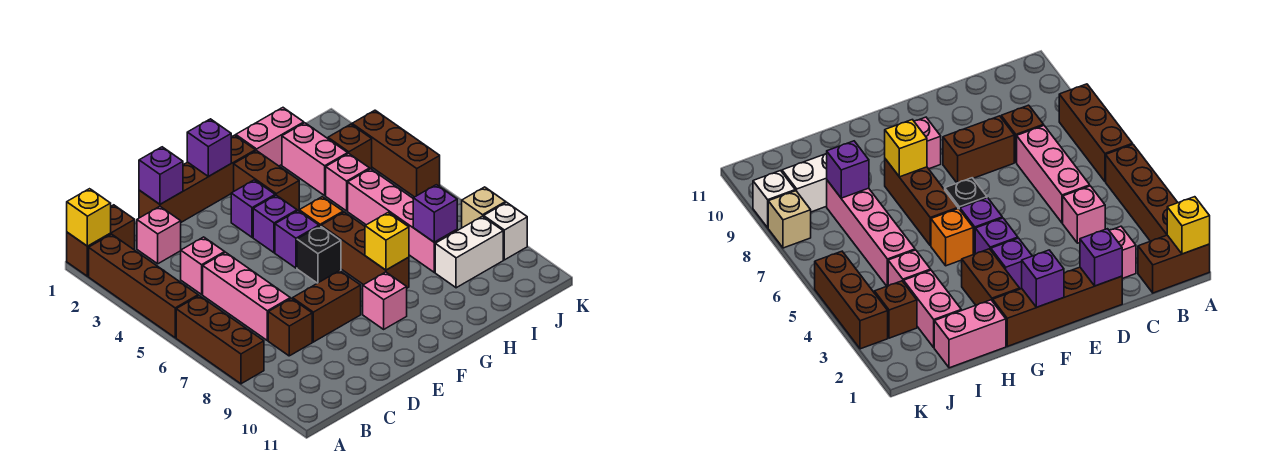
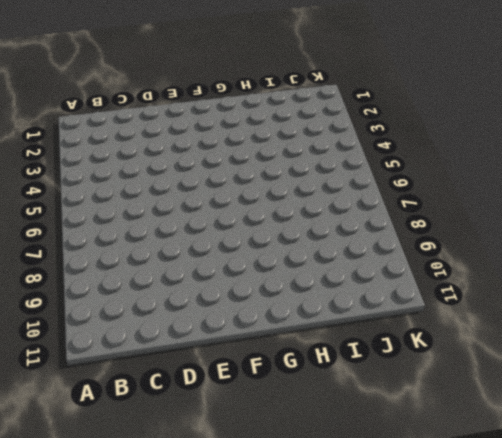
none -> brown 1x2 brick [67,205,135,276]
none -> brown 1x4 brick [89,234,198,338]
none -> brown 1x3 brick [176,296,264,384]
none -> pink 1x1 brick [137,206,181,264]

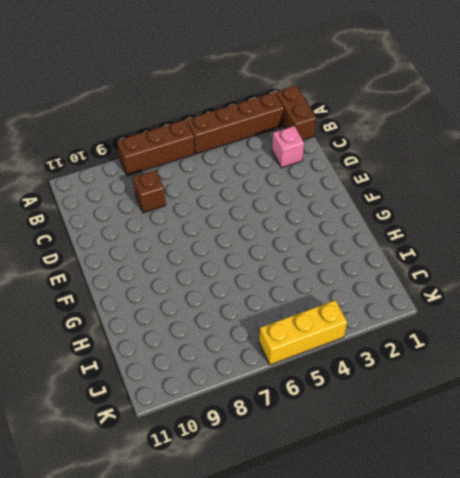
yellow 1x3 brick [259,300,347,365] -> brown 1x3 brick [352,110,440,197]
none -> pink 1x1 brick [181,237,225,294]
none -> pink 1x3 brick [203,252,290,341]
none -> brown 1x4 brick [139,135,255,222]
none -> brown 1x2 brick [293,271,361,342]

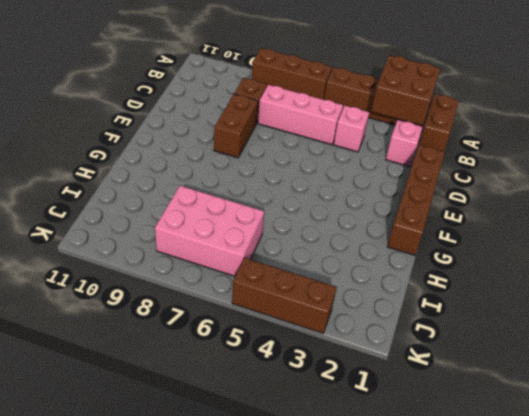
brown 2x2 brick [371,55,440,125] -> none
pink 2x3 brick [155,186,264,276] -> pink 1x4 brick [348,169,457,272]
none -> purple 1x1 brick [231,180,275,237]
none -> purple 1x1 brick [253,195,297,253]
none -> purple 1x1 brick [275,211,319,268]
none -> black 1x1 brick [297,226,341,283]

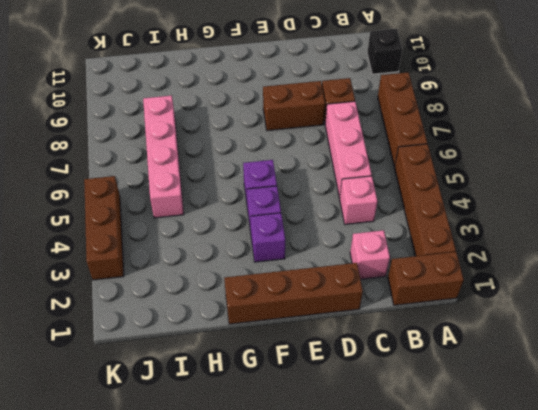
black 1x1 brick [367,29,402,74] -> black 1x1 brick moved to [297,226,341,283]
none -> pink 1x1 brick [363,272,407,329]
none -> brown 1x2 brick [234,151,299,211]
none -> orange 1x1 brick [299,197,343,226]
none -> brown 1x3 brick [321,212,409,288]

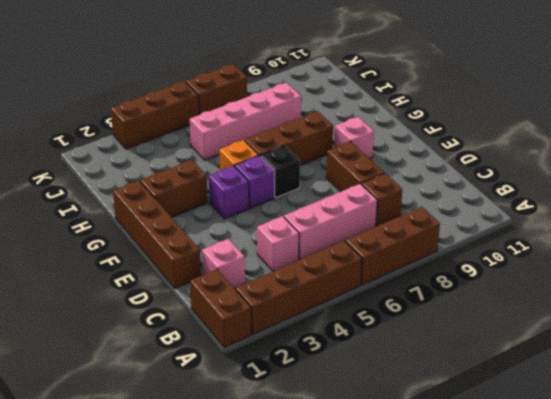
brown 1x2 brick [186,64,247,115] -> none
none -> purple 1x1 brick [231,180,275,237]
none -> pink 1x2 brick [236,108,304,166]
none -> pink 1x2 brick [282,123,348,195]
none -> pink 1x1 brick [326,153,370,211]

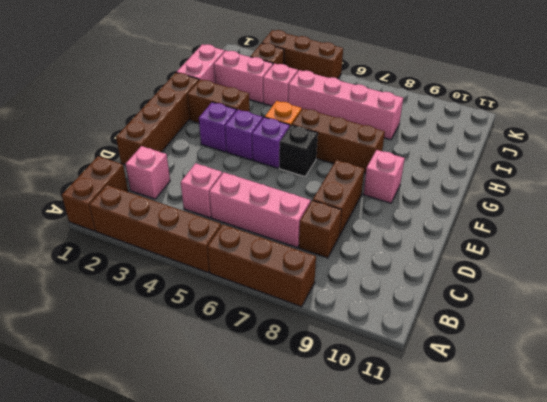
none -> white 1x2 brick [435,216,503,288]
none -> tan 1x1 brick [462,187,506,228]
none -> white 1x1 brick [484,202,527,260]
none -> yellow 1x1 brick [67,189,111,246]

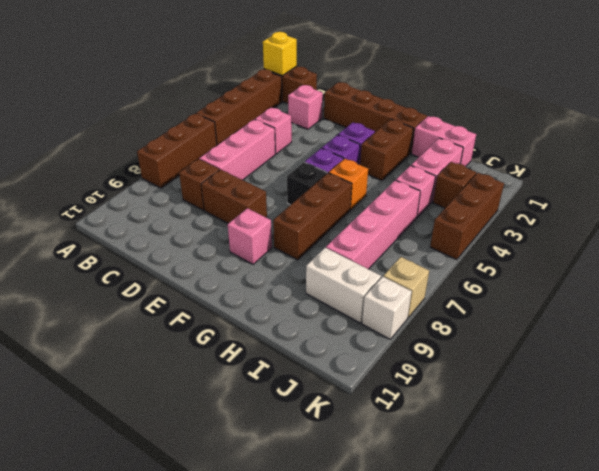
none -> purple 1x1 brick [139,147,183,204]
none -> purple 1x1 brick [187,119,231,177]
none -> yellow 1x1 brick [365,213,409,270]
none -> purple 1x1 brick [413,185,457,242]

